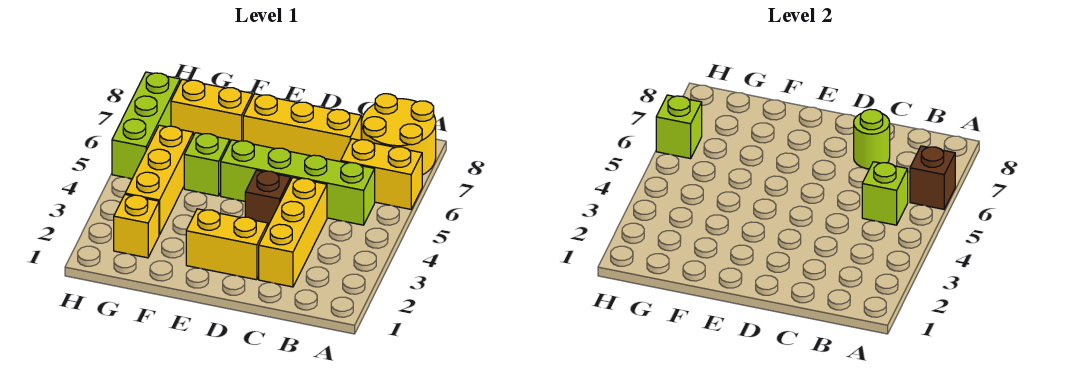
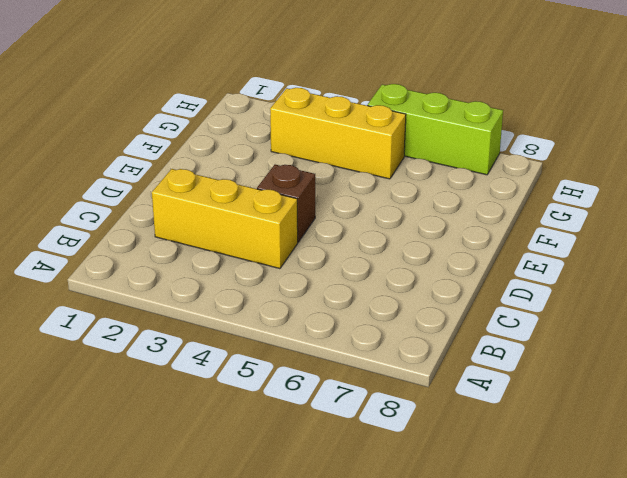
none -> yellow 1x2 brick [341,139,422,209]
none -> yellow 2x2 round brick [361,94,436,175]
none -> lime 1x4 brick [221,140,375,225]

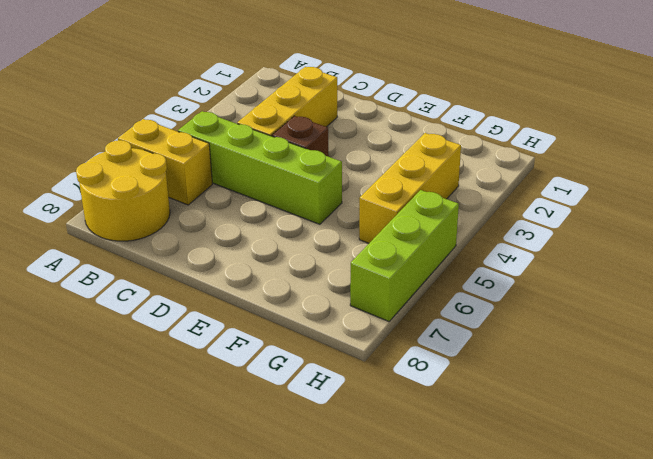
none -> yellow 1x3 brick [243,94,361,162]
none -> yellow 1x2 brick [186,209,268,280]
none -> lime 1x1 brick [184,133,230,196]

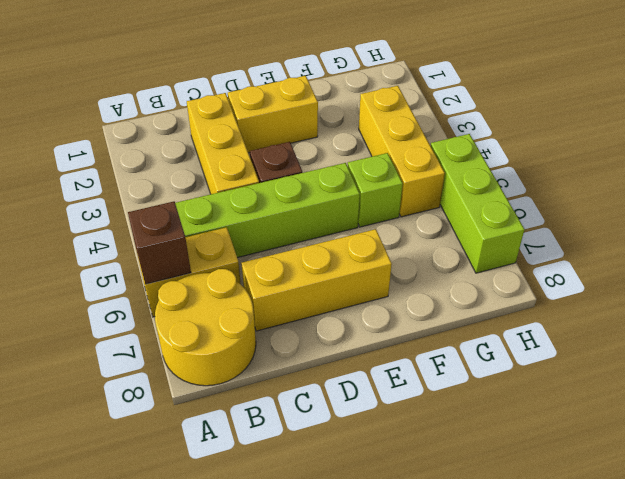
none -> yellow 1x2 brick [171,79,253,142]
none -> yellow 1x1 brick [114,194,159,258]
none -> lime 1x1 brick [862,162,908,225]

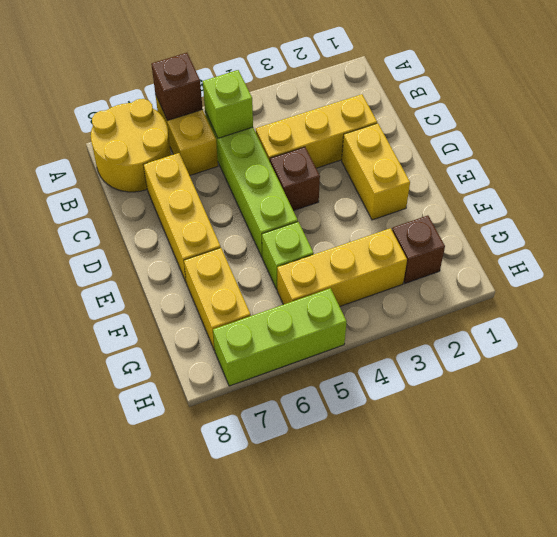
brown 1x1 brick [392,215,445,283] -> yellow 1x1 brick [114,194,159,258]
none -> lime 1x1 round brick [854,109,890,169]
none -> lime 1x1 brick [656,95,702,159]

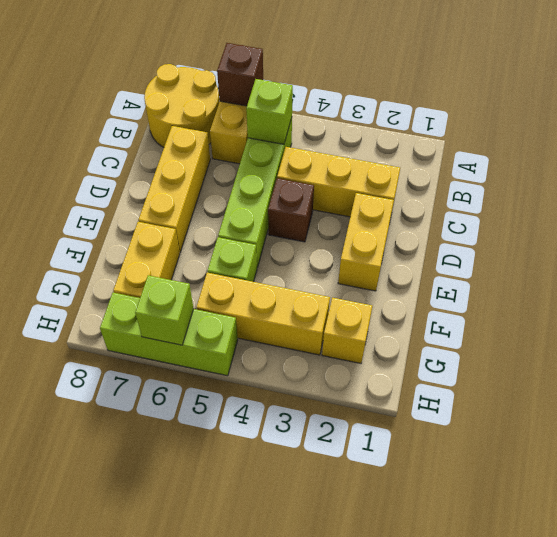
none -> lime 1x1 round brick [854,109,890,169]

